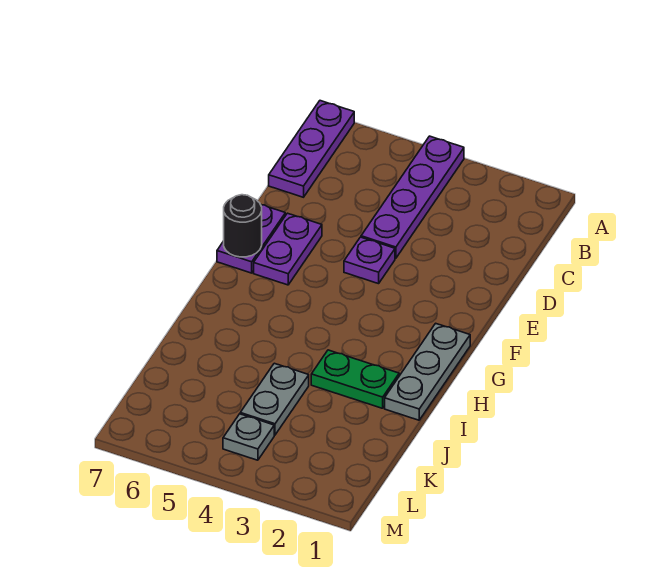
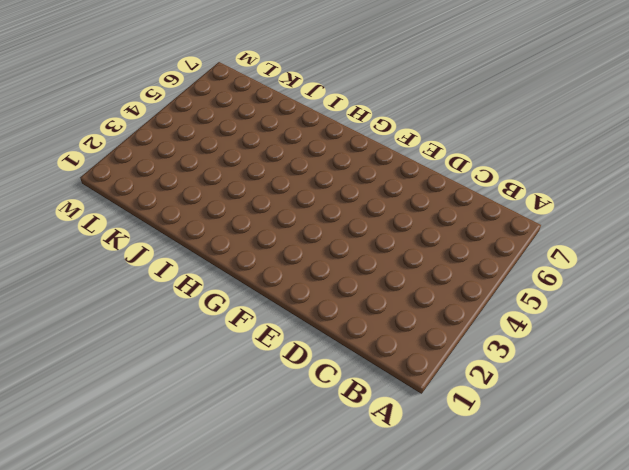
none -> purple 1x4 plate [361,136,464,258]
none -> purple 1x3 plate [269,101,354,197]

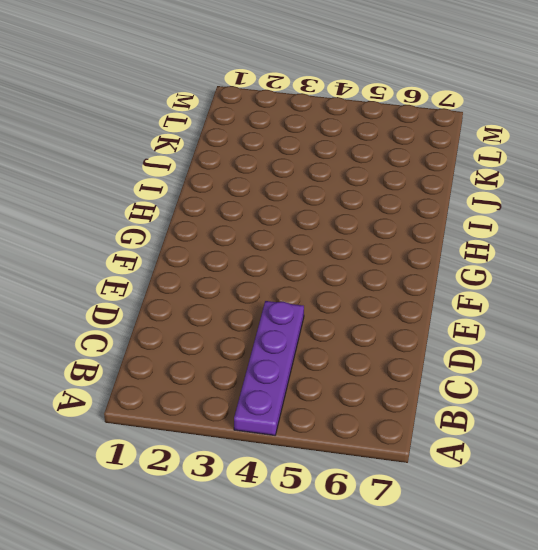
none -> purple 1x3 plate [269,101,354,197]
none -> purple 1x1 plate [344,237,395,284]

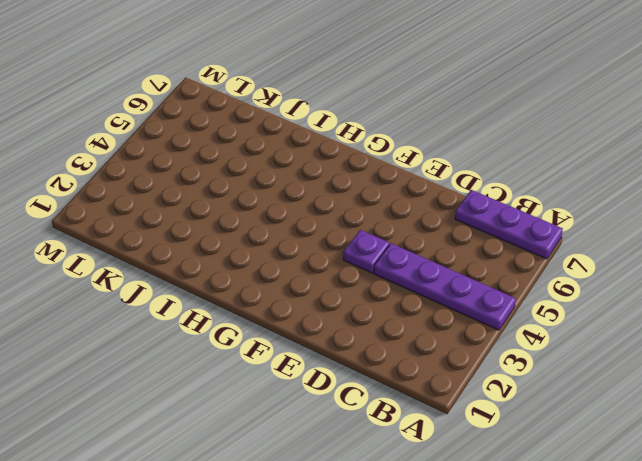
none -> purple 1x2 plate [254,213,322,285]
none -> purple 1x2 plate [217,205,285,273]

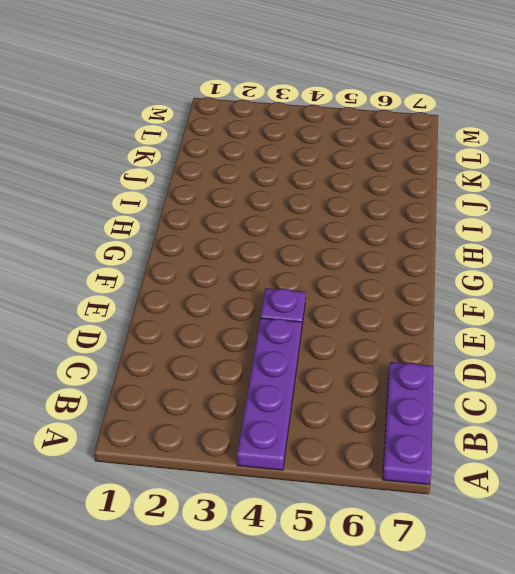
none -> purple 1x2 plate [254,213,322,285]
none -> purple 1x2 plate [217,205,285,273]

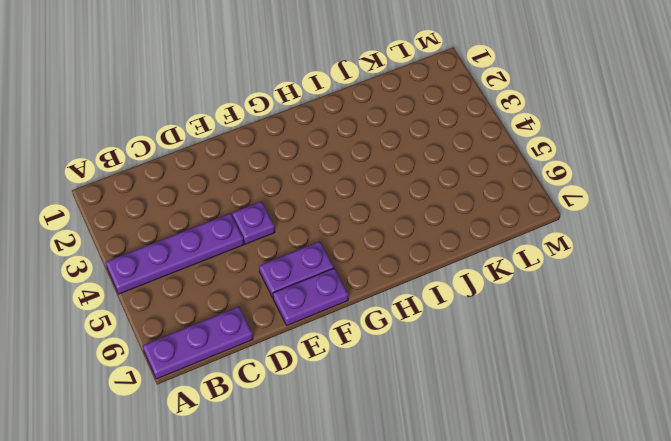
none -> grey 1x3 plate [385,323,470,420]
none -> green 1x2 plate [311,350,399,408]

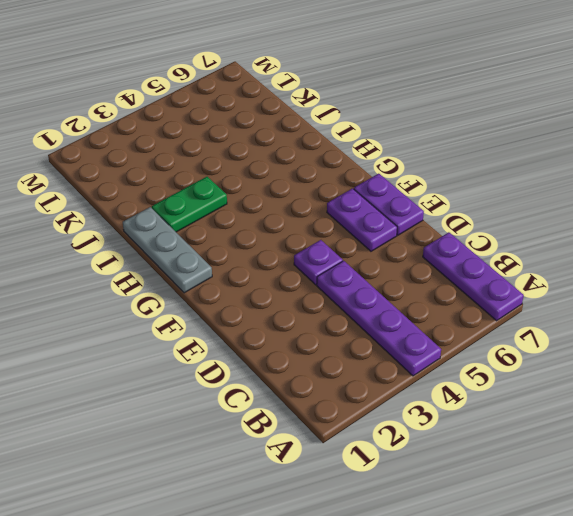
none -> grey 1x2 plate [240,363,309,435]
none -> grey 1x1 plate [223,414,274,460]

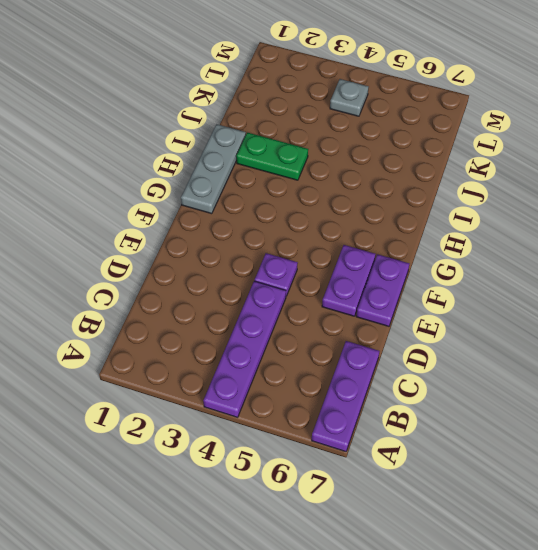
none -> grey 1x2 plate [240,363,309,435]
none -> black 1x1 round brick [224,195,262,257]

